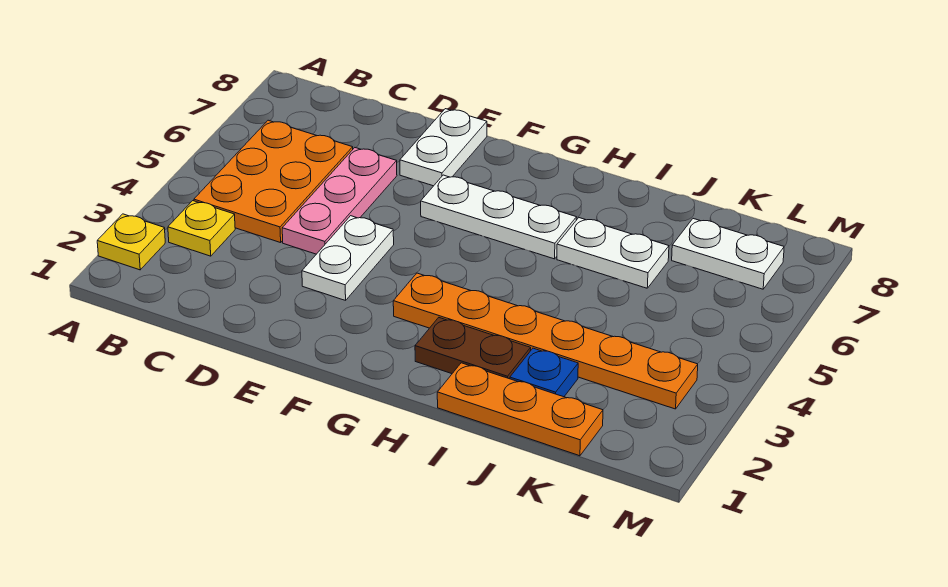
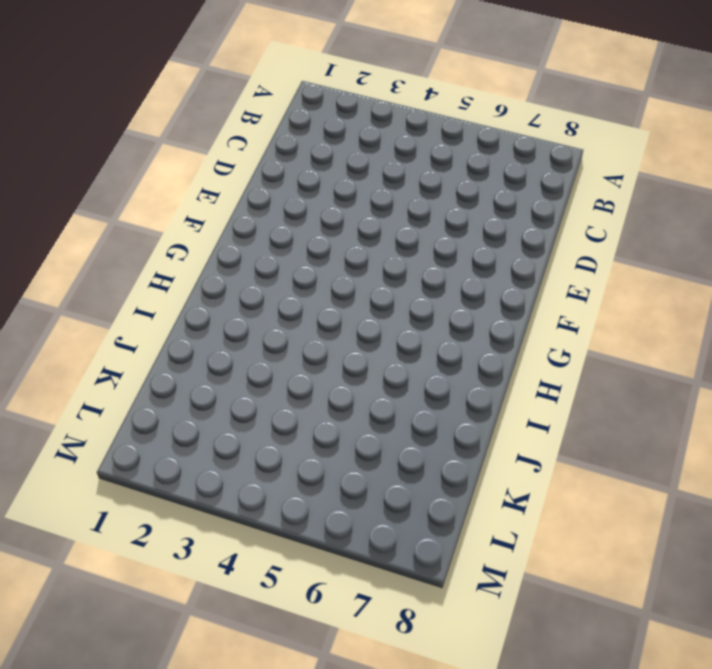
none -> yellow 1x1 plate [97,214,165,270]
none -> yellow 1x1 plate [168,201,235,256]
none -> orange 2x3 plate [194,120,353,243]

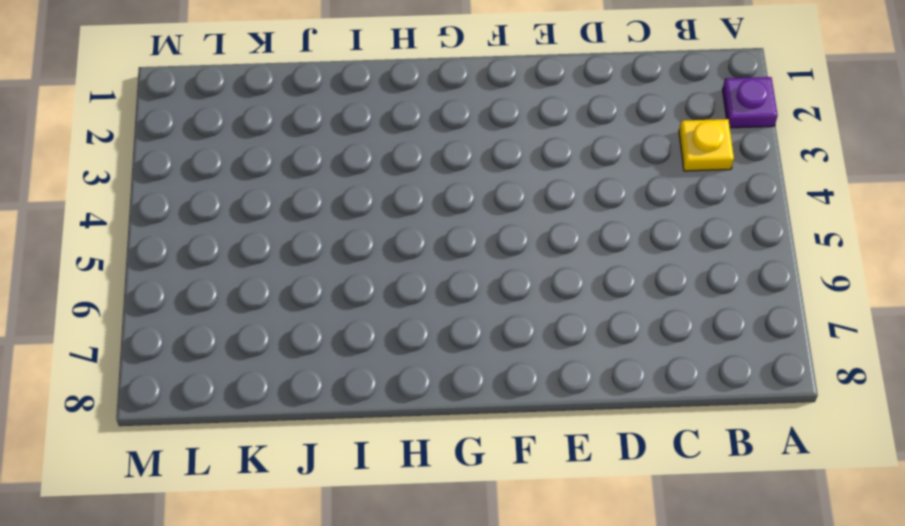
purple 1x1 plate [722,77,778,128] -> yellow 1x1 plate [97,214,165,270]
none -> orange 2x3 plate [194,120,353,243]
none -> pink 1x3 plate [282,148,397,254]
none -> white 1x2 plate [302,216,394,300]

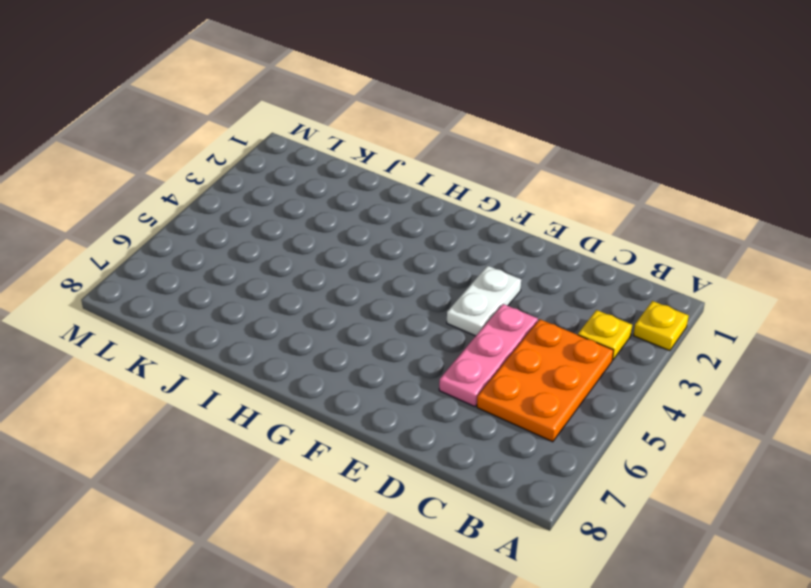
none -> white 1x2 plate [400,109,487,186]
none -> white 1x3 plate [421,175,577,259]
none -> orange 1x6 plate [393,273,698,409]

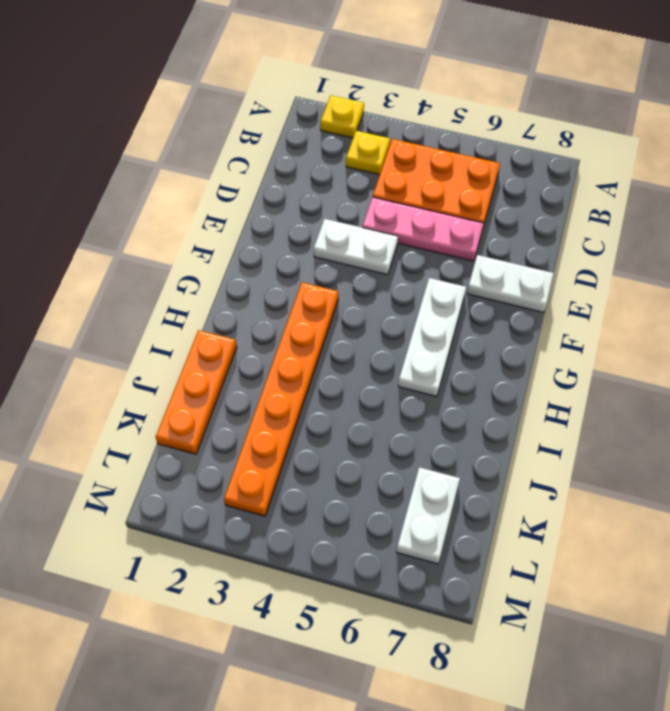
none -> brown 1x2 plate [415,318,531,379]
none -> white 1x2 plate [557,218,669,288]
none -> blue 1x1 plate [510,348,578,397]

